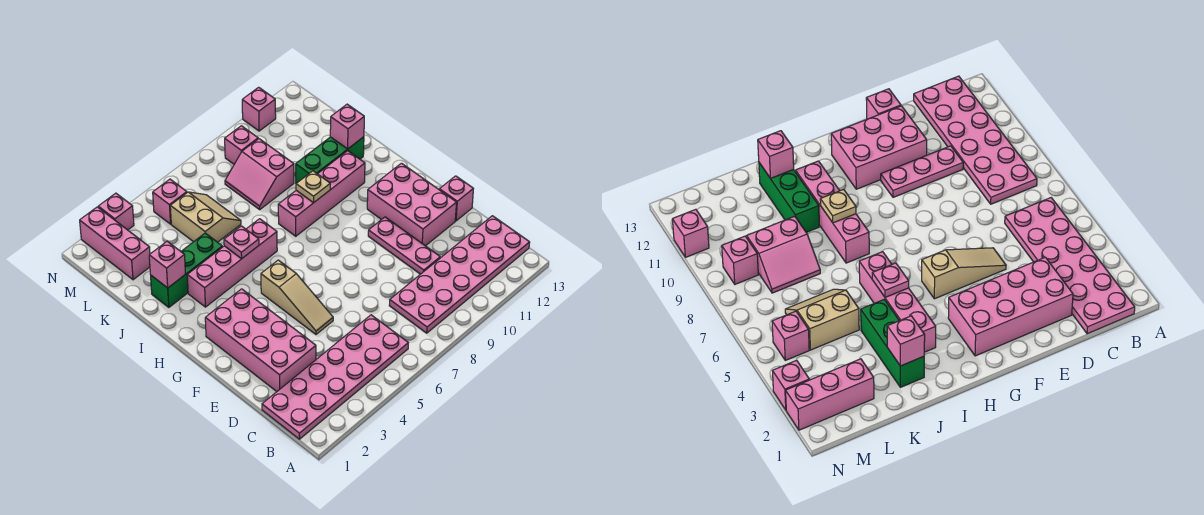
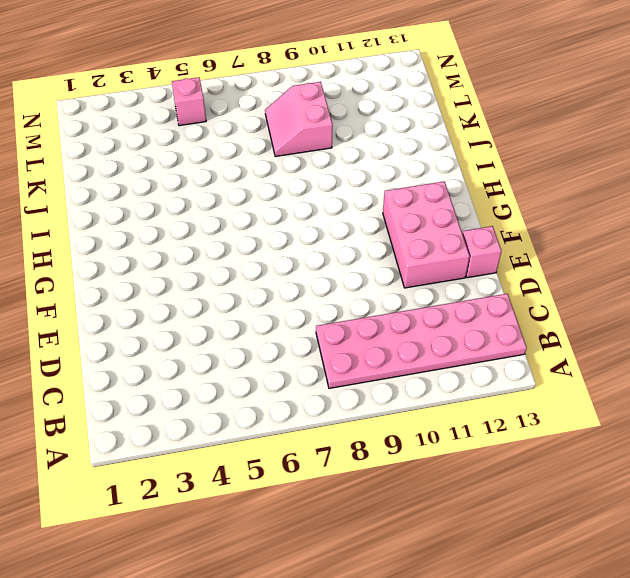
none -> pink 2x6 plate [262,315,408,439]
none -> pink 2x4 brick [205,289,316,391]
none -> pink 1x3 plate [368,217,440,274]

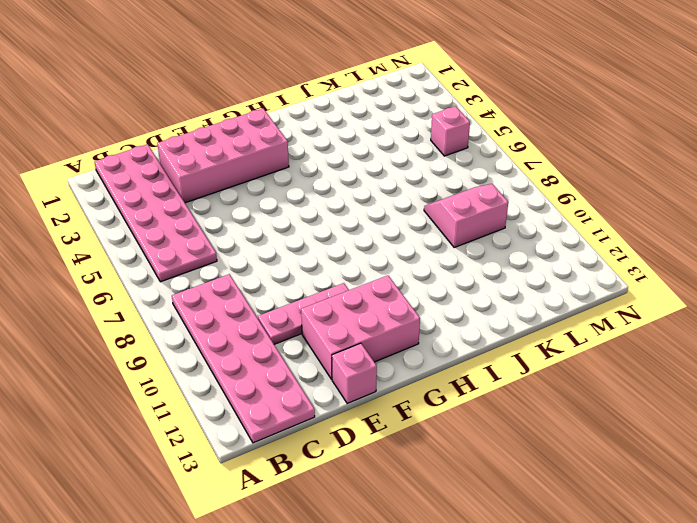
none -> tan 1x3 slope [261,260,333,334]
none -> pink 1x4 brick [187,219,277,307]
none -> pink 1x4 brick [278,151,365,236]

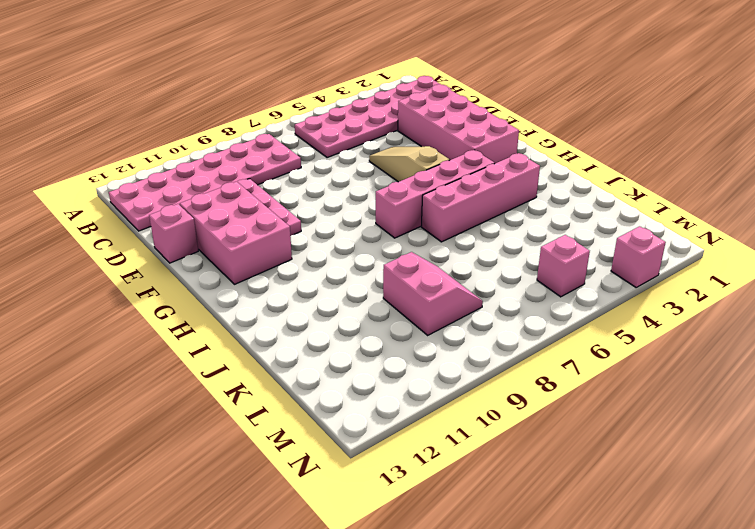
pink 1x4 brick [376,150,495,238] -> pink 1x4 brick moved to [278,151,365,236]
none -> green 1x3 brick [151,233,222,307]
none -> green 1x3 brick [296,137,364,183]
none -> tan 2x2 slope [170,192,241,242]

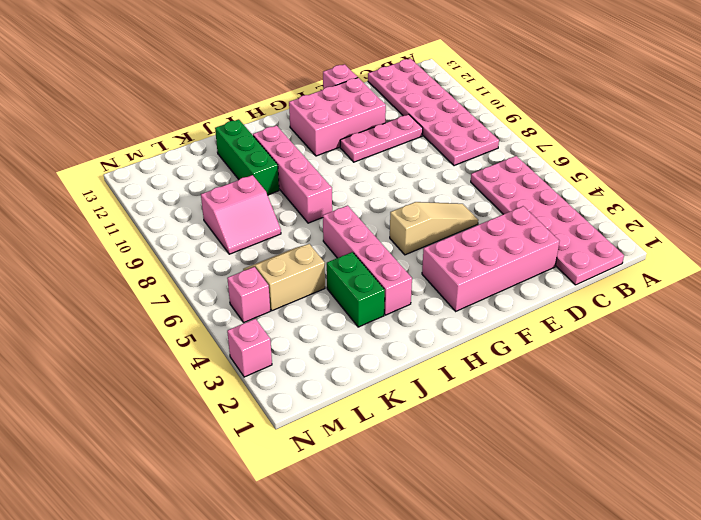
green 1x2 brick [327,252,385,327] -> green 1x3 brick [151,233,222,307]
none -> pink 1x3 brick [80,207,150,280]
none -> pink 1x1 brick [225,126,258,164]
none -> pink 1x1 brick [242,87,276,131]

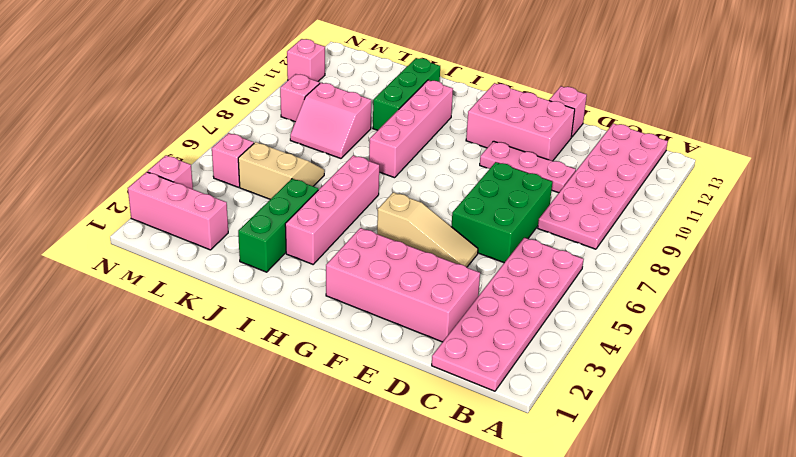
green 2x3 brick [451,162,552,263] -> none
none -> pink 1x1 plate [224,226,259,259]
none -> tan 1x1 plate [296,171,330,203]
none -> pink 1x1 brick [149,241,185,288]

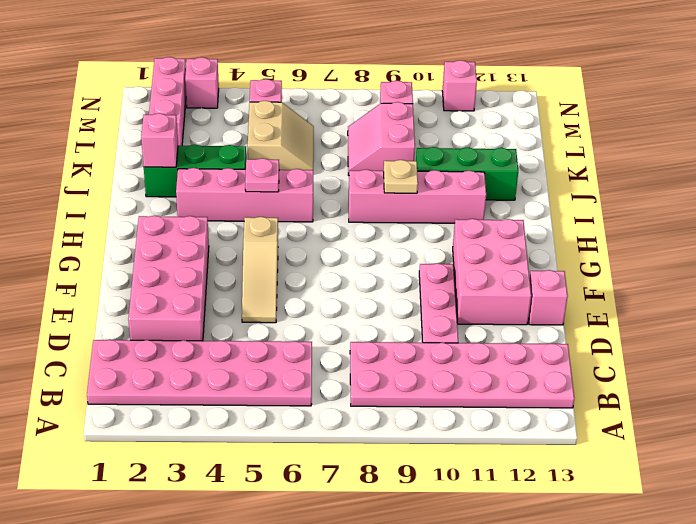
none -> pink 1x1 brick [330,104,364,149]

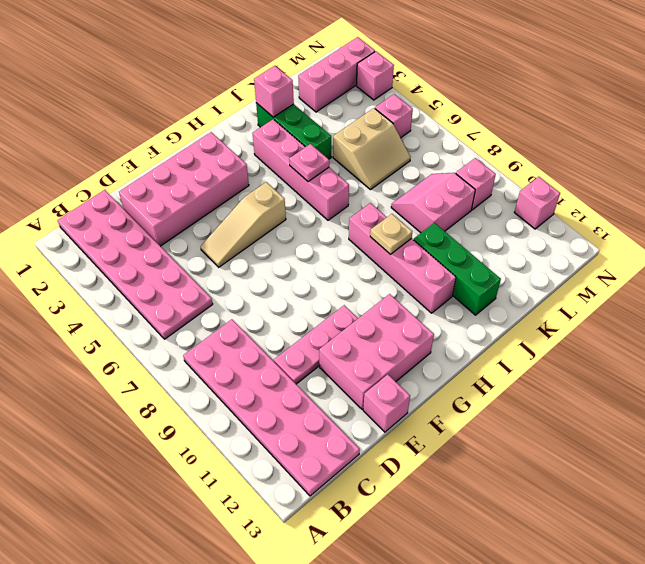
none -> pink 1x1 brick [330,104,364,149]

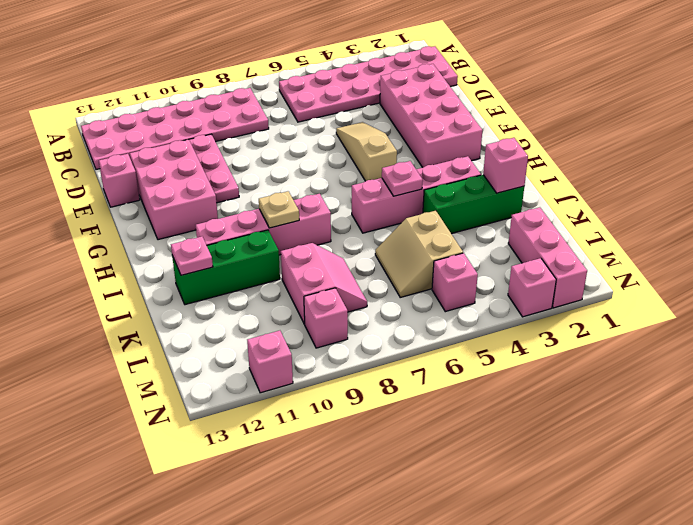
pink 1x1 plate [171,237,213,275] -> pink 1x1 brick [330,104,364,149]

